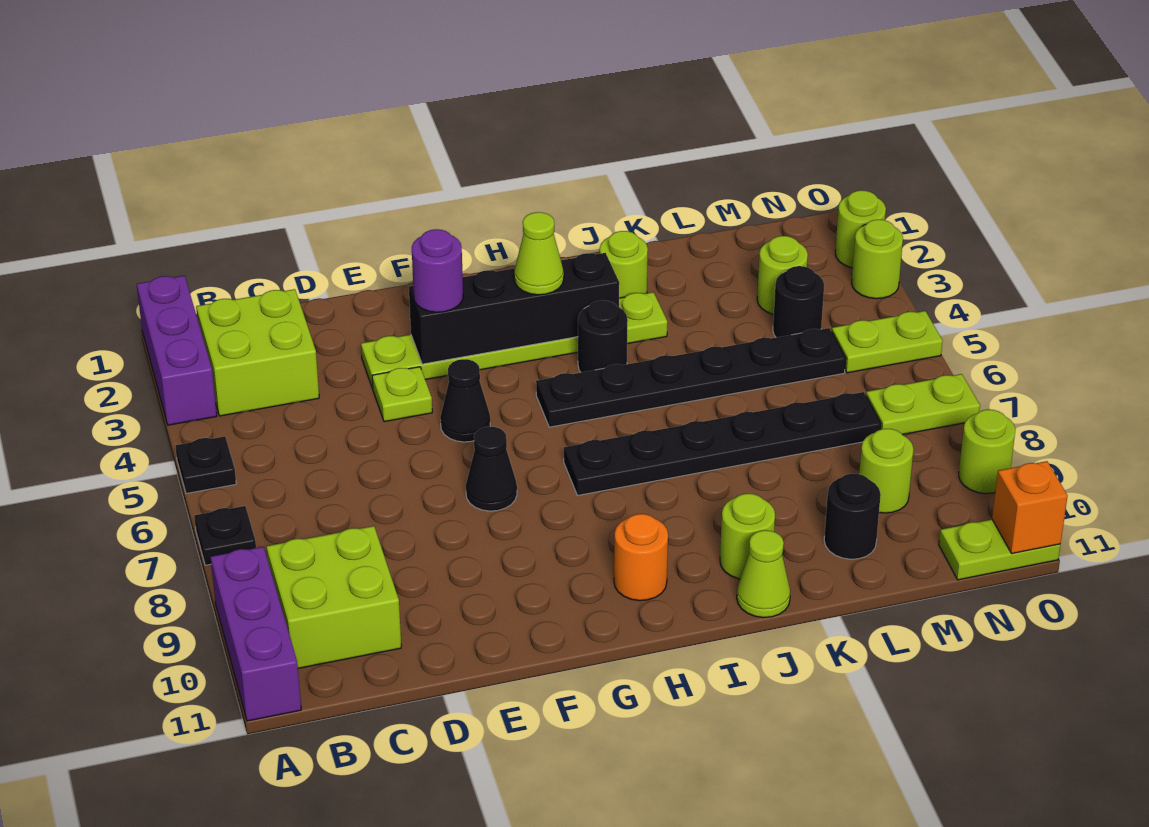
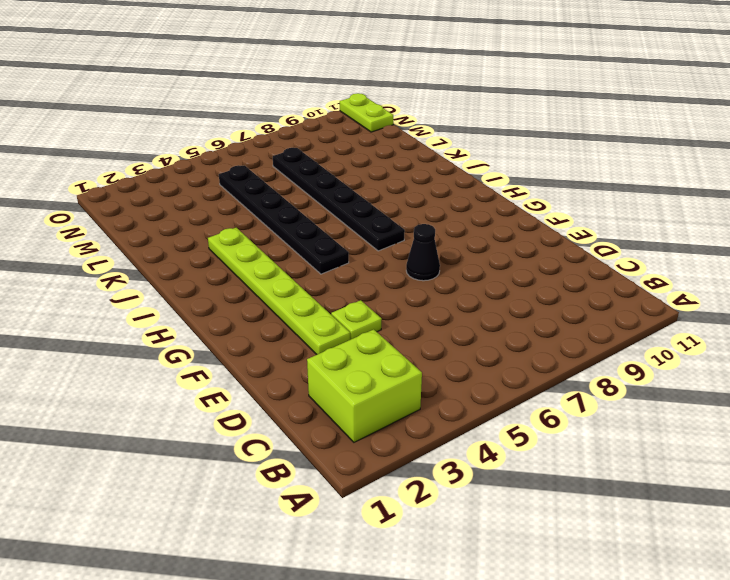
none -> purple 1x3 brick [137,276,217,425]
none -> black 1x1 plate [175,436,236,493]
none -> black 1x1 plate [194,506,256,565]
none -> purple 1x3 brick [211,547,301,721]

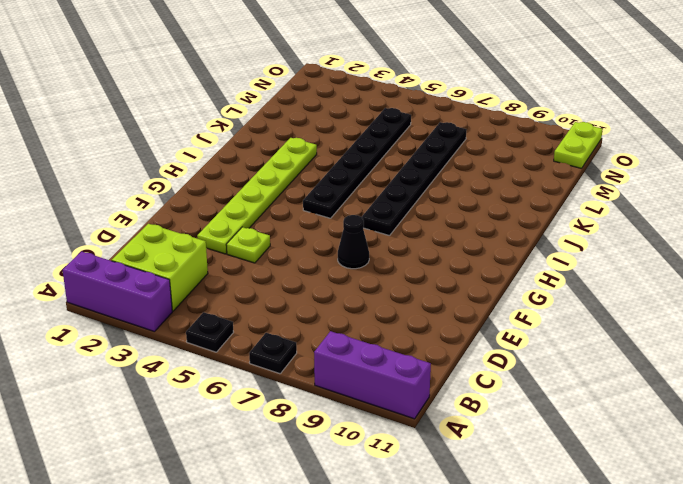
none -> lime 2x2 brick [266,526,401,668]
none -> black 1x1 cone [440,359,490,442]
none -> orange 1x1 round brick [614,514,668,601]
none -> black 1x1 round brick [578,300,628,372]

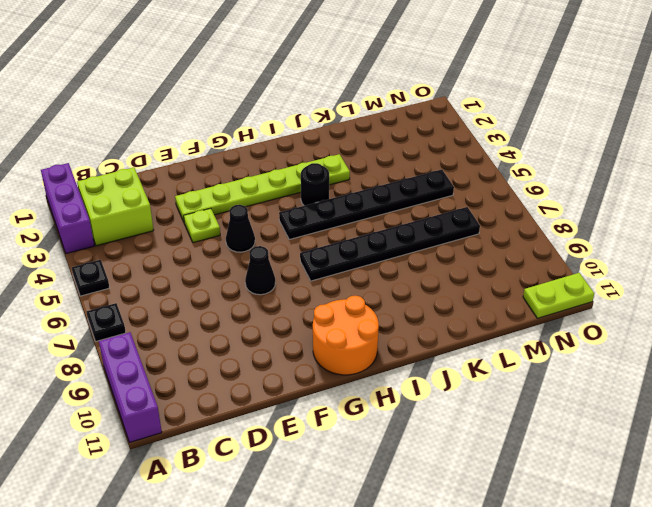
orange 2x2 round brick [313,296,379,375] -> orange 1x1 round brick [614,514,668,601]
none -> lime 2x2 brick [266,526,401,668]
none -> lime 1x1 round brick [600,231,648,298]
none -> lime 1x1 round brick [720,494,775,579]
none -> lime 1x1 cone [737,530,790,618]

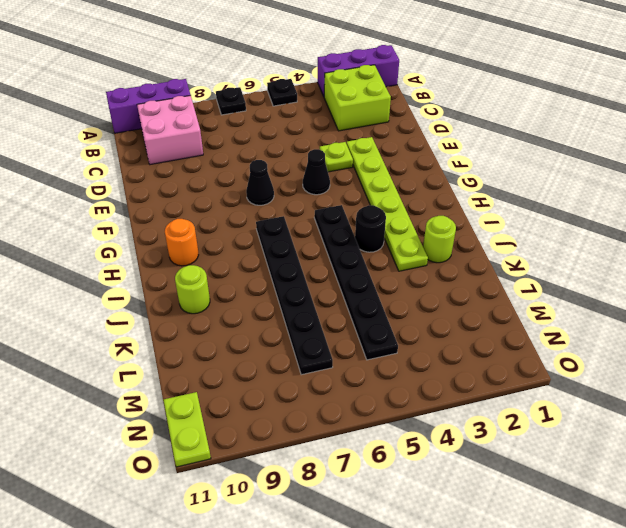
pink 2x2 brick [137,95,203,165] -> lime 2x2 brick [266,526,401,668]
none -> lime 1x1 cone [737,530,790,618]
none -> black 1x1 round brick [824,474,881,559]
none -> lime 1x1 round brick [757,236,808,314]
none -> black 1x1 round brick [773,266,824,338]

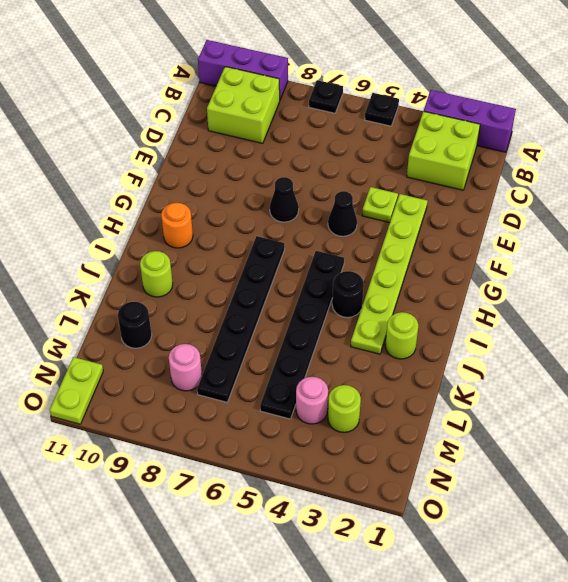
pink 1x1 round brick [296,377,328,424] -> black 1x1 round brick [773,266,824,338]
pink 1x1 round brick [169,344,202,391] -> none
none -> lime 1x1 cone [737,530,790,618]
none -> lime 1x1 round brick [859,429,913,513]
none -> lime 1x2 plate [832,311,943,373]
none -> lime 1x2 plate [866,374,980,435]

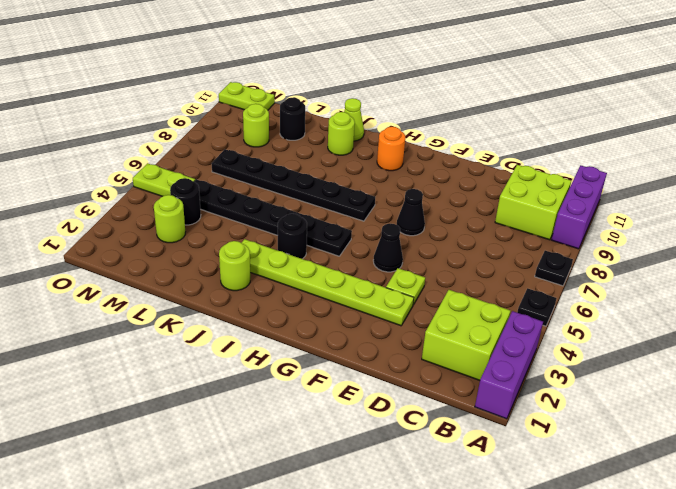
none -> lime 1x2 plate [866,374,980,435]
none -> lime 1x1 round brick [835,190,886,268]
none -> lime 1x1 round brick [852,219,903,299]
none -> lime 1x1 round brick [959,409,1016,494]

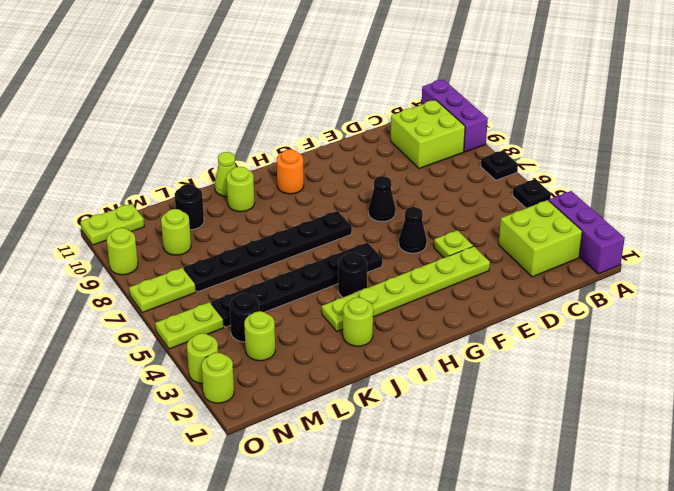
none -> black 1x4 brick [409,253,619,364]
none -> orange 1x1 brick [992,461,1067,554]
none -> purple 1x1 round brick [412,229,463,312]
none -> lime 1x1 cone [514,212,564,295]

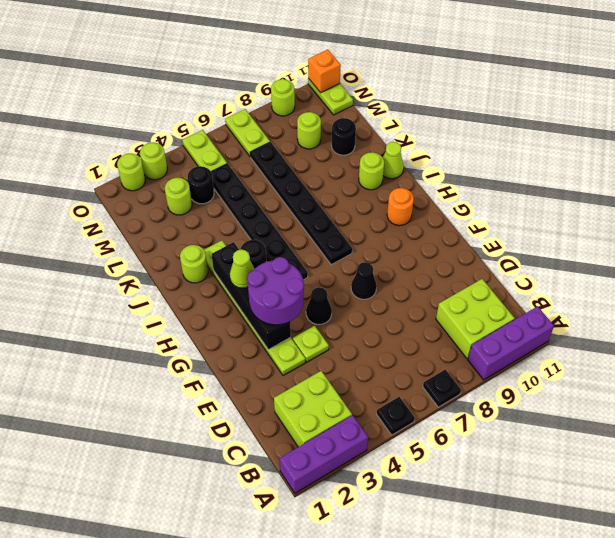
purple 2x2 round brick [247,257,304,325] -> purple 1x1 round brick [412,229,463,312]

